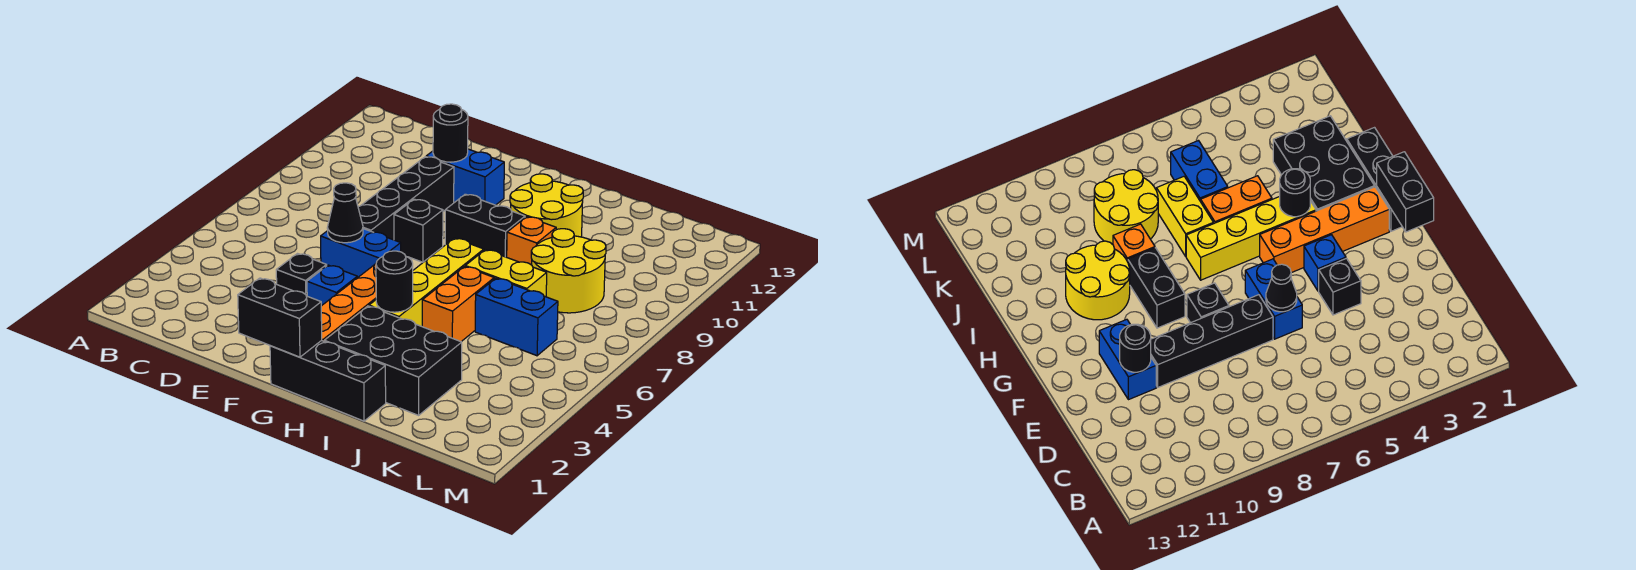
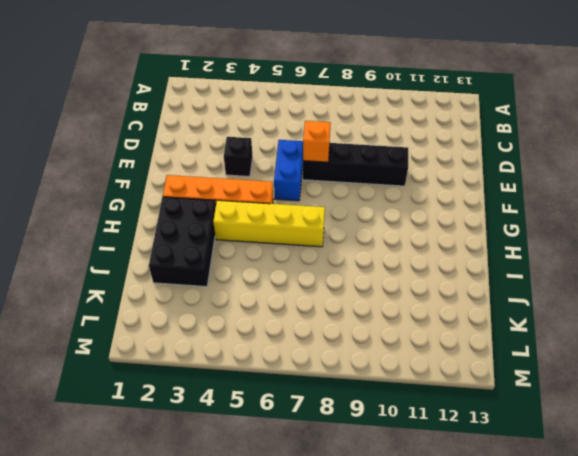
orange 1x1 brick [303,121,331,162] -> orange 1x1 brick moved to [507,217,556,265]
none -> blue 1x2 brick [426,149,504,205]
none -> blue 1x1 brick [307,265,357,306]
none -> black 1x1 brick [394,199,443,262]

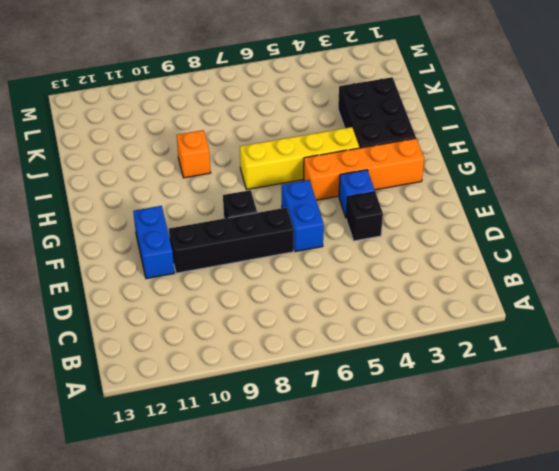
none -> black 1x3 brick [270,340,386,421]
none -> black 1x2 brick [445,194,525,257]
none -> yellow 2x2 round brick [510,174,583,237]

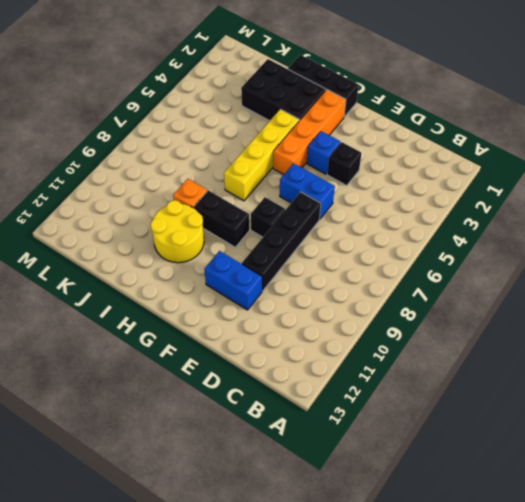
none -> orange 1x2 brick [422,266,494,342]
none -> yellow 1x2 brick [465,250,547,297]
none -> blue 1x2 brick [475,278,558,356]

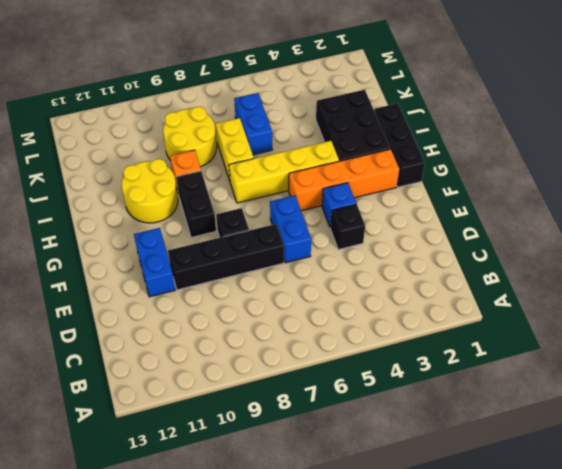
none -> orange 1x2 brick [422,266,494,342]
none -> black 1x1 cone [327,183,363,243]
none -> black 1x1 round brick [433,104,468,162]

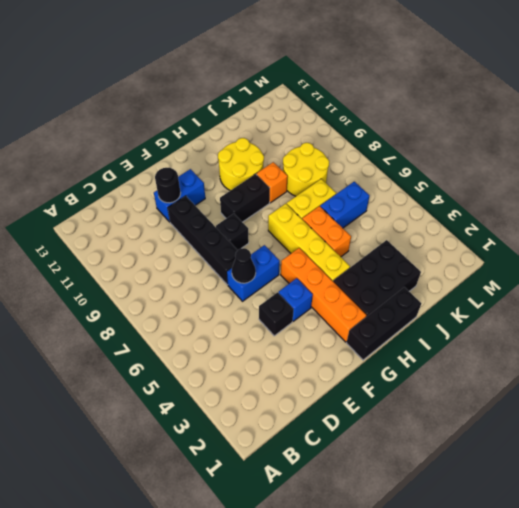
none -> black 1x2 brick [238,278,322,357]
none -> black 1x1 round brick [376,251,413,312]

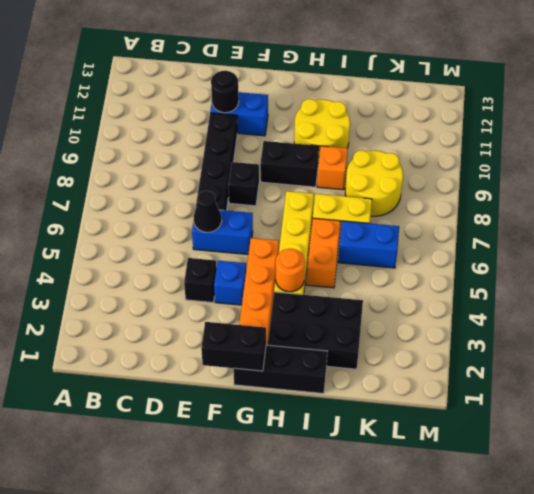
orange 1x1 round brick [276,249,305,292] -> black 1x1 round brick [376,251,413,312]

